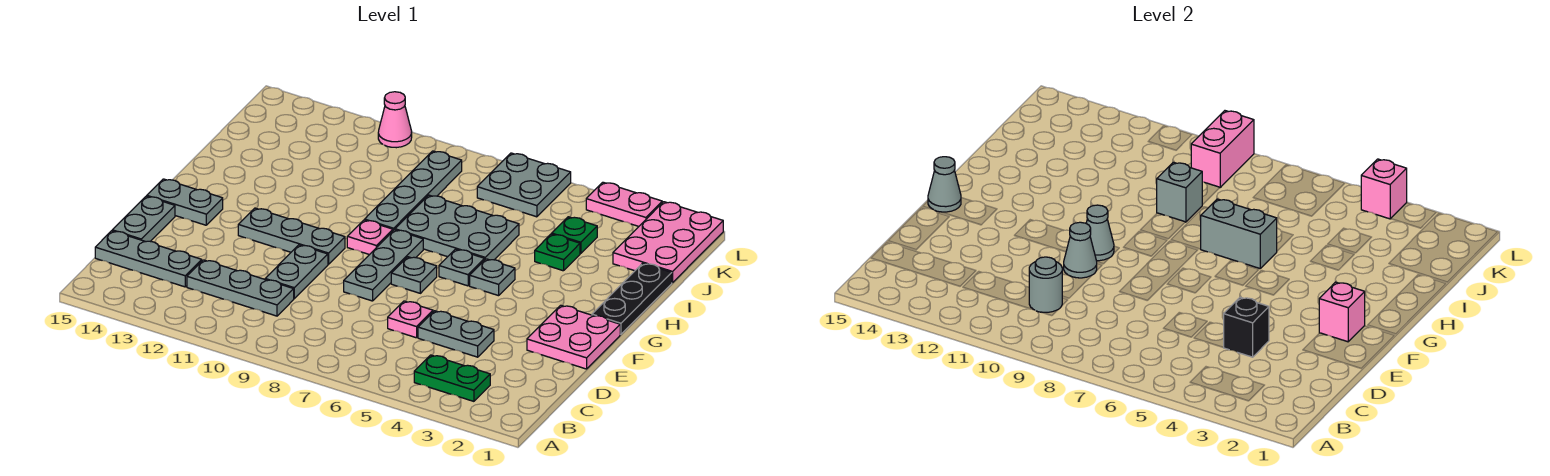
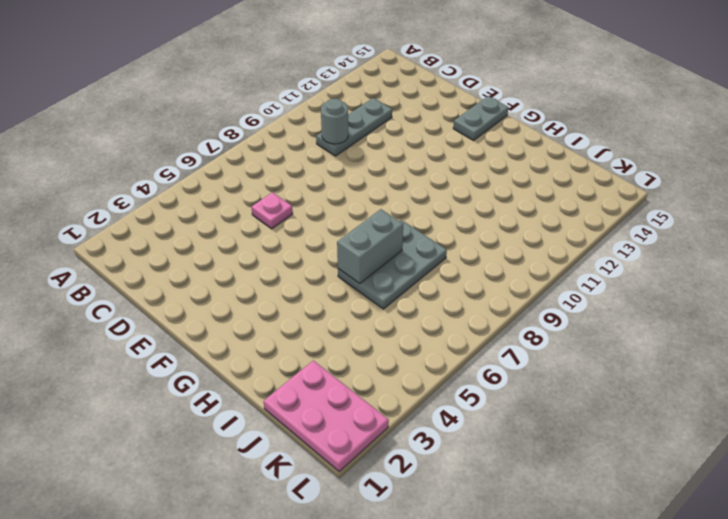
none -> green 1x2 plate [414,355,490,401]
none -> grey 1x3 plate [95,231,202,287]
none -> grey 1x2 plate [418,311,494,357]
none -> grey 1x2 plate [265,245,328,299]

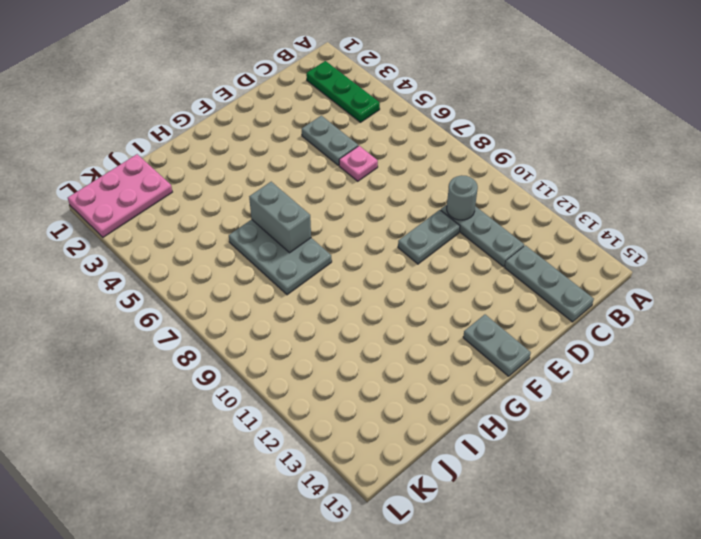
green 1x3 plate [306,61,380,122] -> green 1x2 plate [414,355,490,401]
none -> grey 1x2 plate [112,196,175,242]
none -> pink 2x2 plate [527,305,620,369]
none -> grey 1x3 plate [344,230,423,301]
none -> grey 1x1 plate [391,257,437,293]

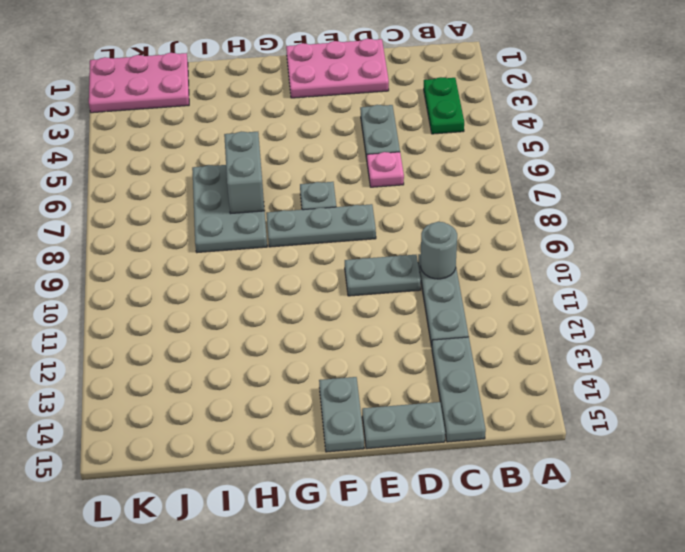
pink 2x3 plate [286,39,389,98] -> pink 2x2 plate [527,305,620,369]
none -> grey 1x3 plate [238,208,345,264]
none -> black 1x3 plate [592,263,672,334]
none -> grey 1x1 plate [470,259,515,296]
none -> grey 1x1 plate [439,249,485,286]

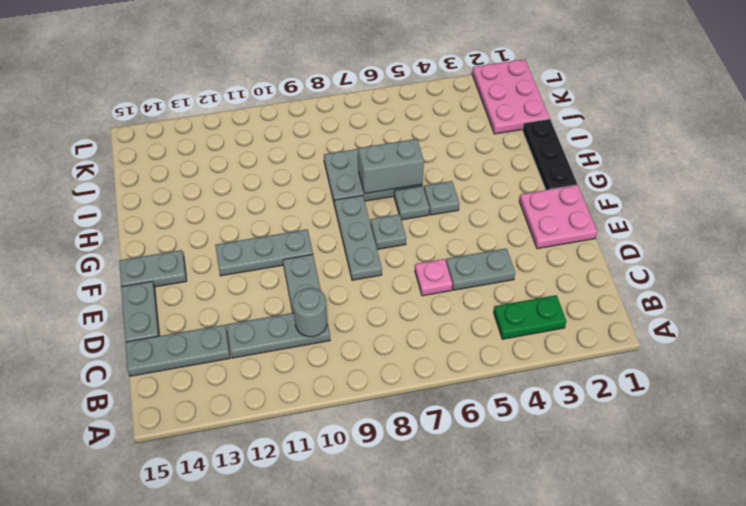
none -> pink 1x1 plate [347,220,393,255]
none -> grey 1x4 plate [365,151,462,230]
none -> green 1x1 plate [535,234,580,271]
none -> green 1x1 plate [552,217,597,253]

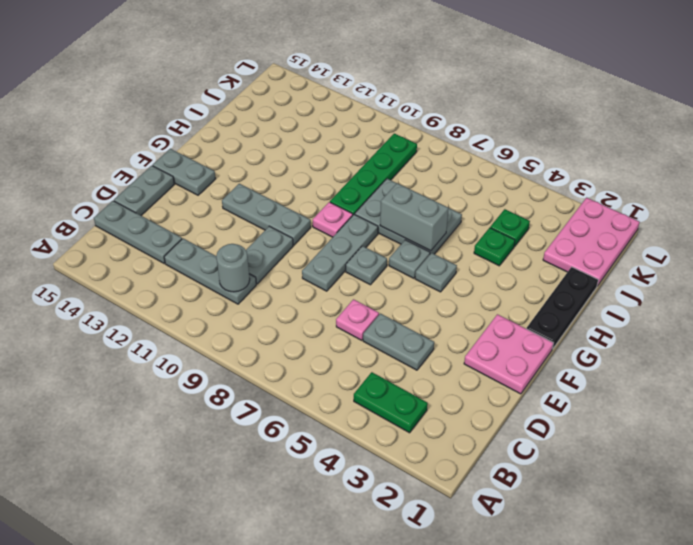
green 1x4 plate [330,134,417,215] -> grey 1x4 plate [365,151,462,230]
none -> grey 2x2 plate [477,153,571,217]
none -> pink 1x2 plate [586,182,662,226]
none -> pink 1x1 cone [378,92,412,148]
none -> black 1x1 brick [1223,297,1269,357]

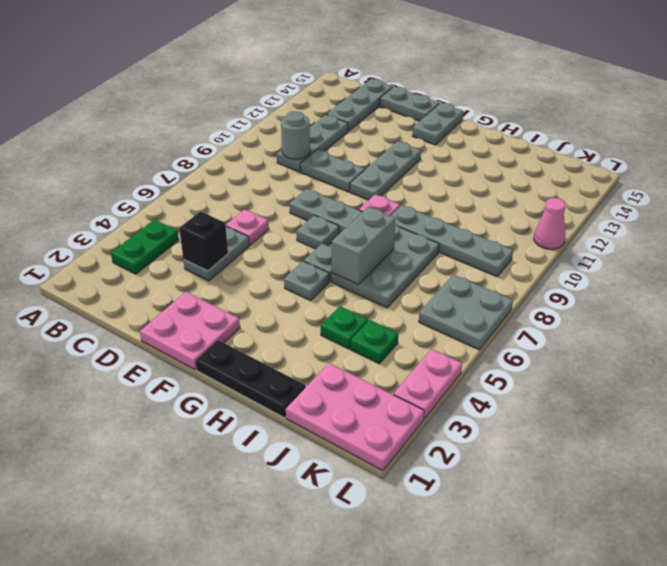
none -> grey 1x1 cone [1064,222,1097,278]
none -> pink 1x1 brick [1319,282,1365,342]
none -> grey 1x1 cone [1086,205,1114,261]
none -> grey 1x1 cone [928,157,961,212]

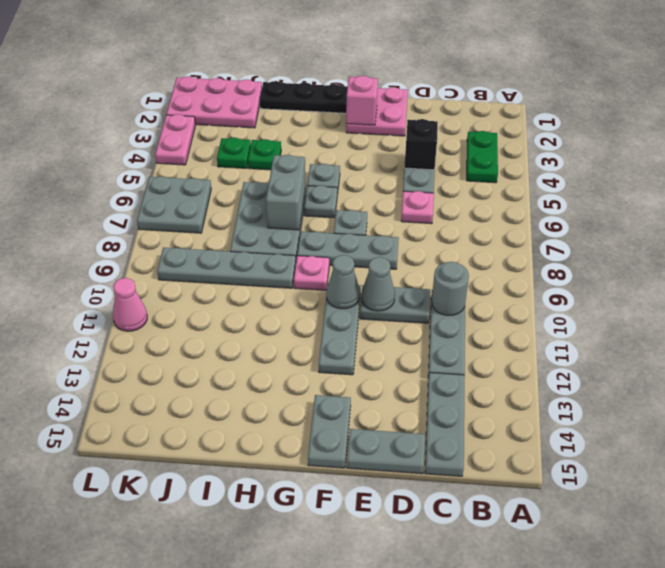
none -> grey 1x1 cone [928,157,961,212]
none -> grey 1x1 brick [1157,162,1202,222]
none -> pink 1x2 brick [1191,111,1254,187]
none -> pink 1x1 brick [1361,159,1407,219]

